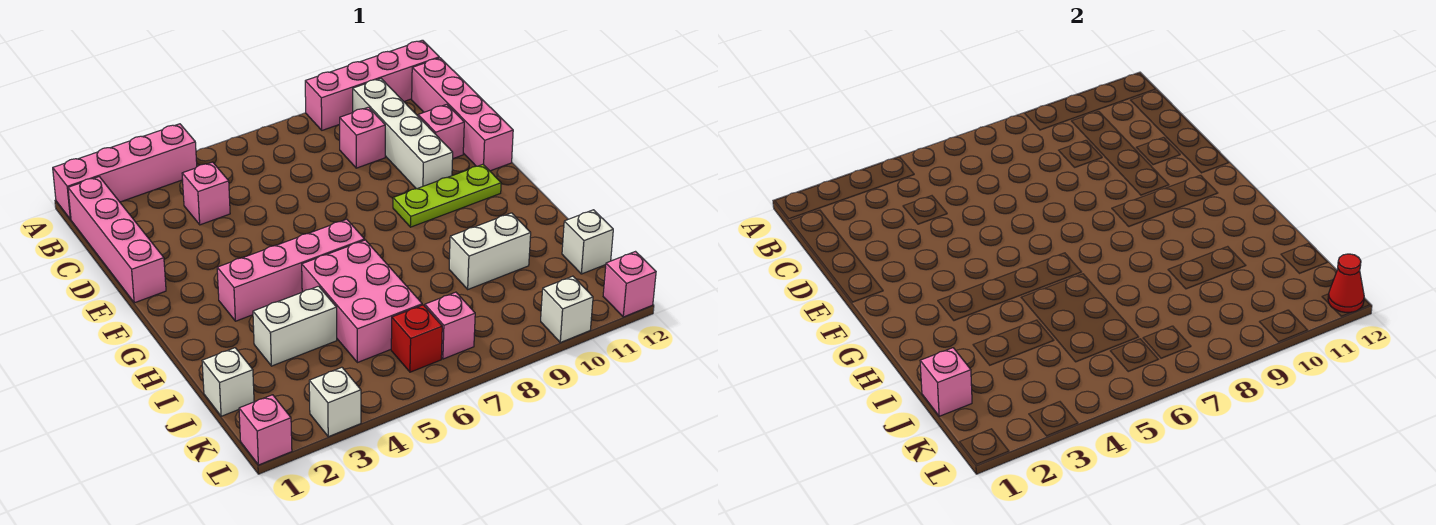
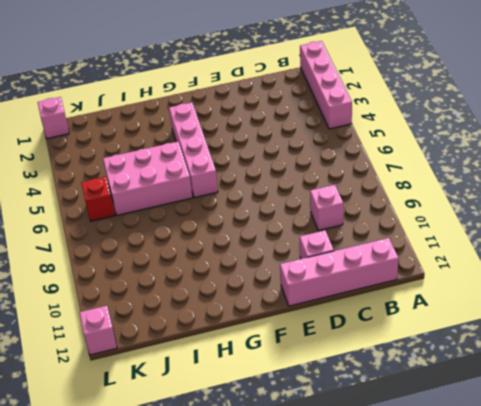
none -> pink 1x4 brick [305,40,439,130]
none -> pink 1x4 brick [68,177,166,303]
none -> white 1x4 brick [353,79,453,189]

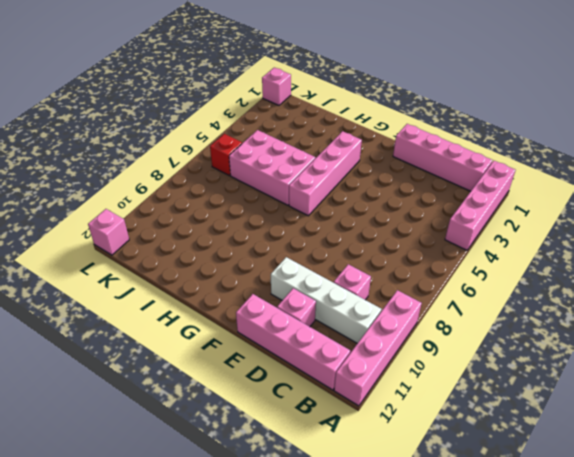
none -> pink 1x1 brick [182,162,230,225]
none -> lime 1x3 plate [393,164,501,227]
none -> white 1x2 brick [253,286,337,366]

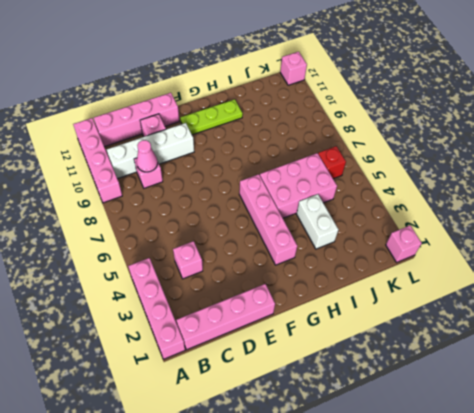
pink 1x1 cone [136,140,158,172] -> none
lime 1x3 plate [180,99,243,135] -> lime 1x3 plate turned to [393,164,501,227]
none -> white 1x2 brick [449,213,531,289]
none -> white 1x1 brick [202,348,254,416]
none -> white 1x1 brick [562,210,613,274]

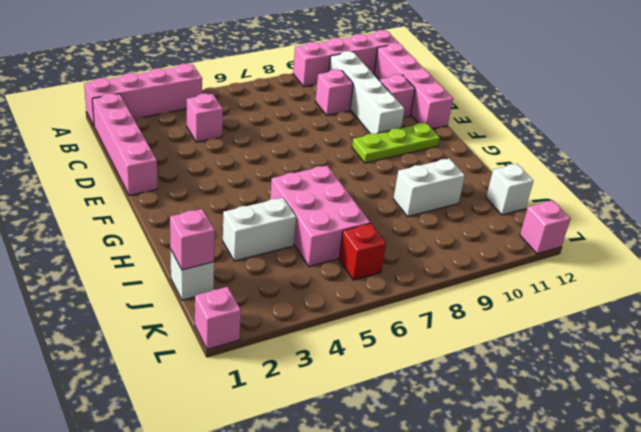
none -> pink 1x4 brick [217,219,365,321]
none -> pink 1x1 brick [425,292,475,359]
none -> white 1x1 brick [309,367,361,437]

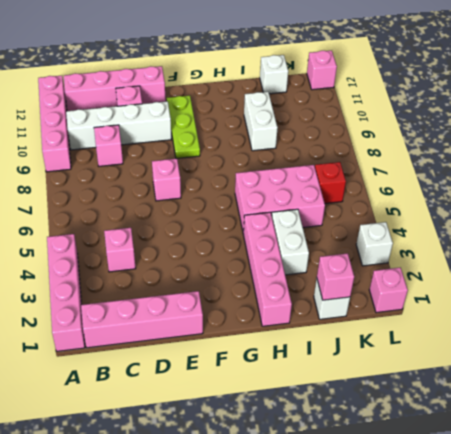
pink 1x1 brick [152,159,181,201] -> pink 1x1 brick moved to [425,292,475,359]
pink 1x4 brick [244,212,292,326] -> pink 1x4 brick moved to [217,219,365,321]
none -> white 1x1 brick [541,276,593,343]
none -> red 1x1 cone [1328,254,1364,312]

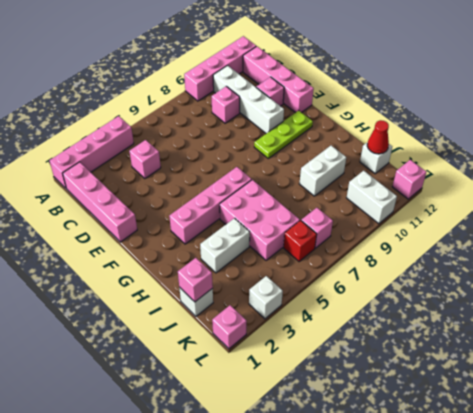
red 1x1 cone [367,120,389,154] -> red 1x1 cone moved to [1328,254,1364,312]
white 1x2 brick [347,171,397,224] -> white 1x1 brick [541,276,593,343]

